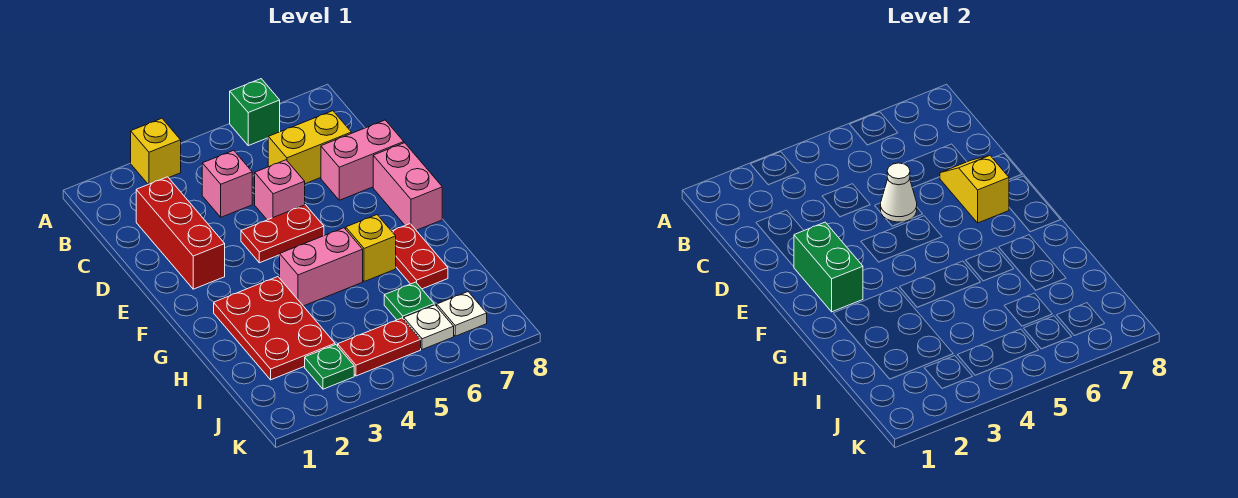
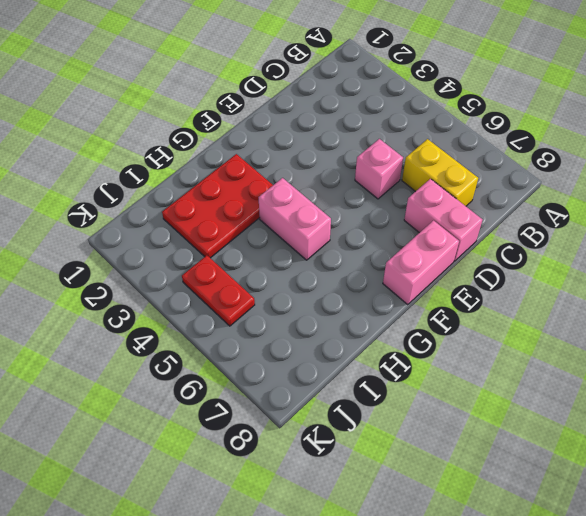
none -> yellow 1x1 brick [131,118,181,184]
none -> green 1x1 brick [230,79,280,146]
none -> red 1x3 brick [136,177,225,289]

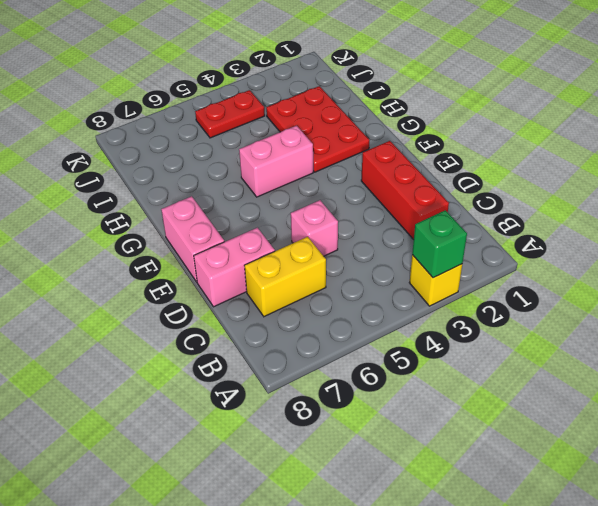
green 1x1 brick [412,210,467,278] -> green 1x1 brick moved to [230,79,280,146]
none -> pink 1x1 brick [202,150,252,217]
none -> red 1x2 plate [241,205,324,263]
none -> yellow 1x1 brick [346,215,396,282]

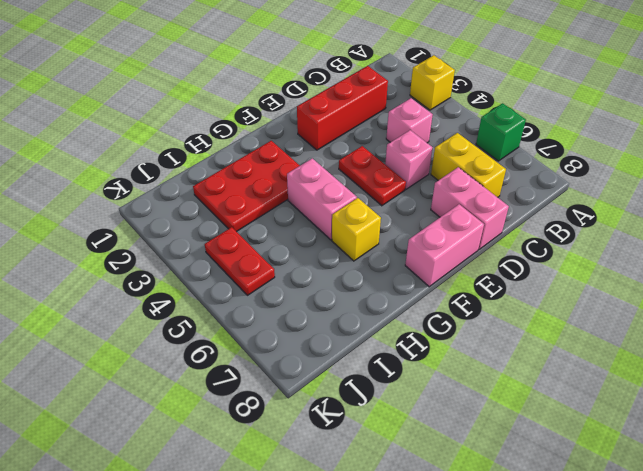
none -> red 1x2 plate [392,224,448,289]
none -> green 1x1 plate [384,282,434,320]
none -> green 1x1 plate [305,345,354,389]

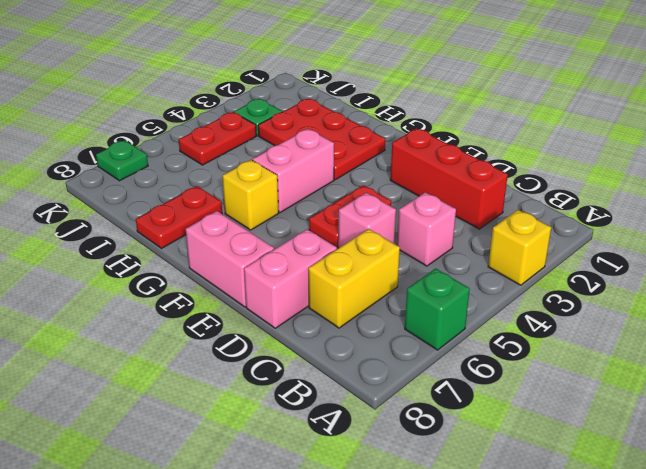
red 1x2 plate [136,186,222,248] -> red 1x2 plate turned to [392,224,448,289]
green 1x1 plate [96,140,148,181] -> green 1x1 plate moved to [384,282,434,320]
none -> white 1x1 plate [404,305,454,350]
none -> white 1x1 plate [437,292,487,336]
none -> white 1x1 cone [881,163,917,222]

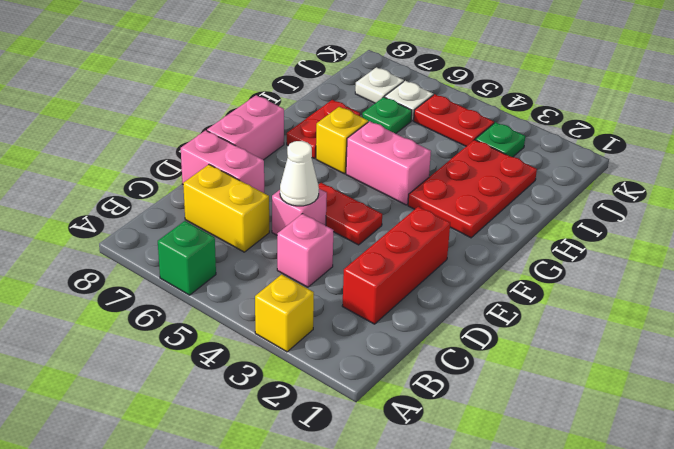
none -> yellow 1x2 slope [940,156,1009,223]
none -> green 1x2 brick [794,222,863,312]

